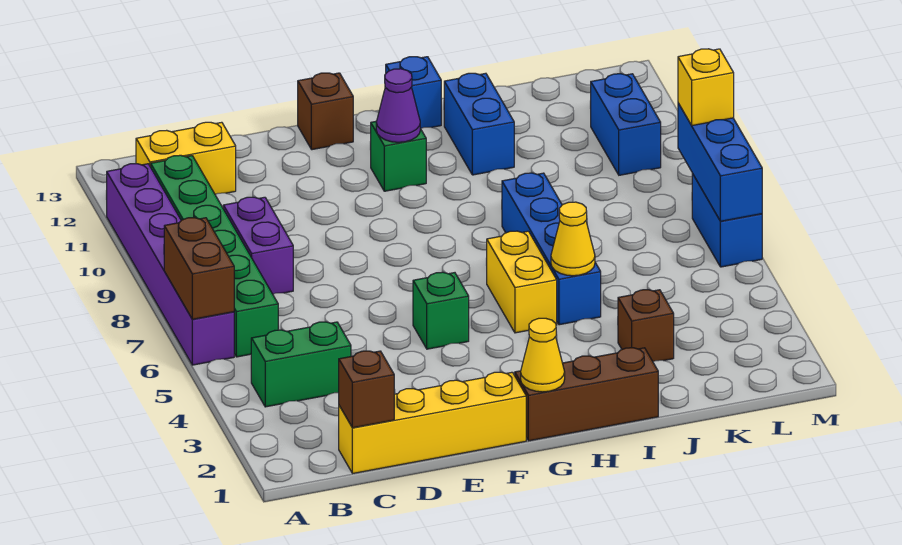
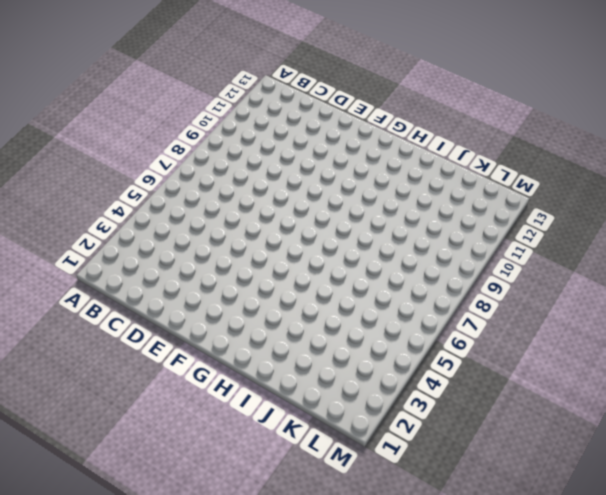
none -> purple 1x6 brick [106,164,234,365]
none -> green 1x2 brick [251,322,351,407]
none -> green 1x6 brick [151,155,278,357]

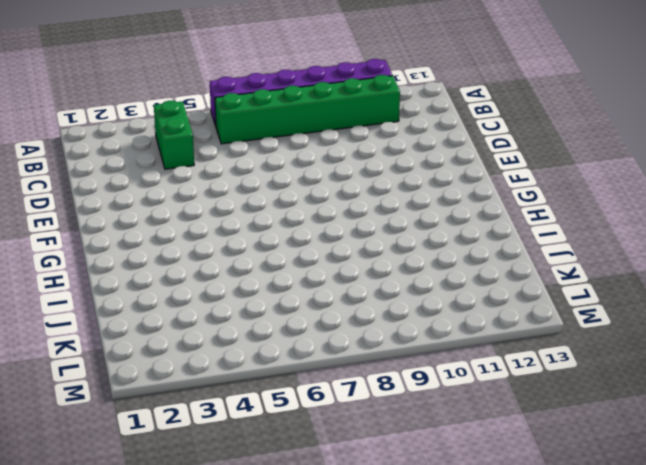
none -> yellow 1x2 brick [136,122,236,194]
none -> yellow 1x4 brick [339,372,526,473]
none -> purple 1x2 brick [223,197,293,294]

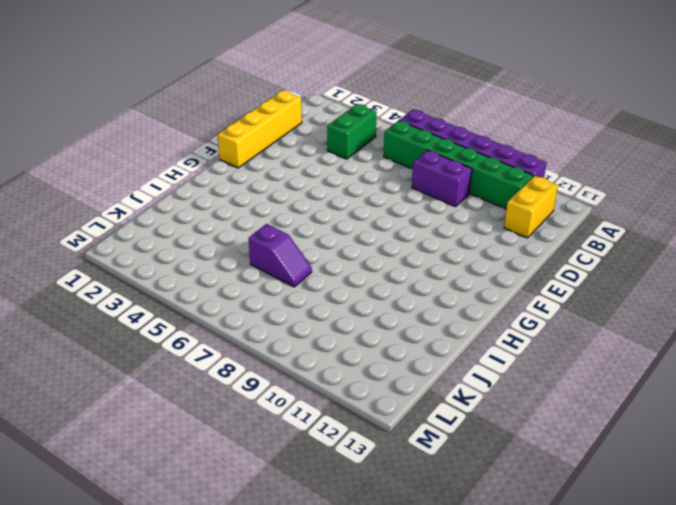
purple 1x2 slope [248,224,312,287] -> none
none -> green 1x1 brick [413,272,469,349]
none -> brown 1x1 brick [298,73,353,150]
none -> brown 1x3 brick [515,348,658,441]

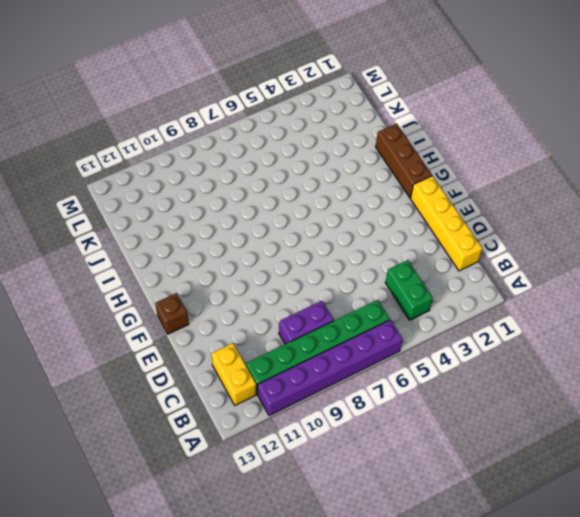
none -> green 1x1 brick [413,272,469,349]
none -> green 1x1 brick [370,121,426,191]
none -> yellow 1x2 brick [487,231,557,333]

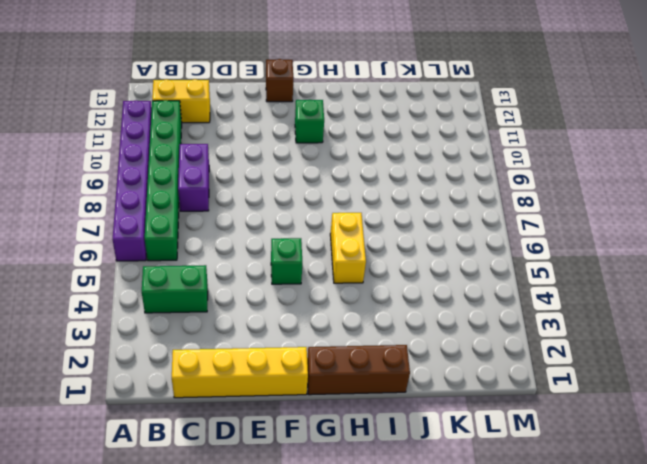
none -> blue 1x1 brick [386,57,441,129]
none -> blue 1x4 brick [502,173,601,325]
none -> blue 1x2 brick [444,73,514,175]

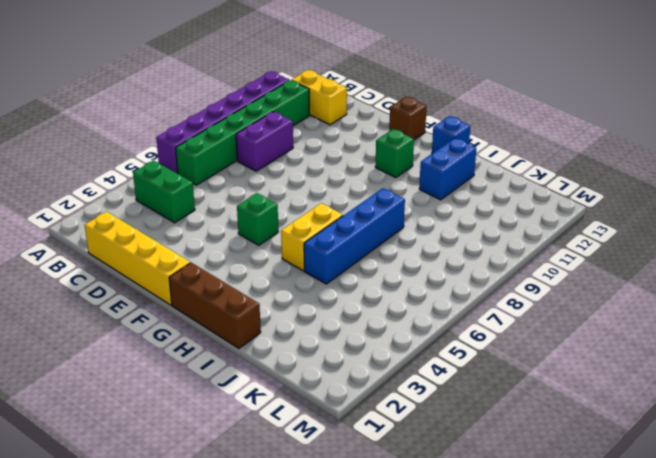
none -> brown 1x1 brick [618,290,674,361]
none -> blue 1x2 brick [591,74,661,175]
none -> blue 1x2 brick [692,174,762,267]

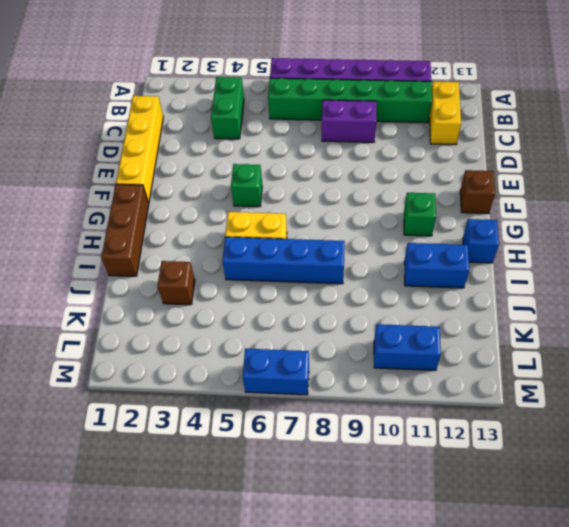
none -> brown 1x2 brick [164,218,234,319]
none -> brown 1x1 brick [339,351,394,428]
none -> yellow 1x1 cone [521,318,565,392]

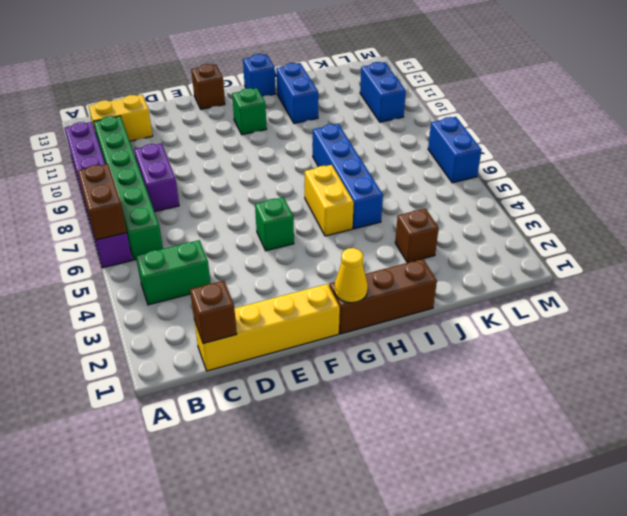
none -> purple 1x1 cone [376,69,420,142]
none -> yellow 1x1 cone [551,202,595,276]
none -> blue 1x3 brick [678,103,762,221]

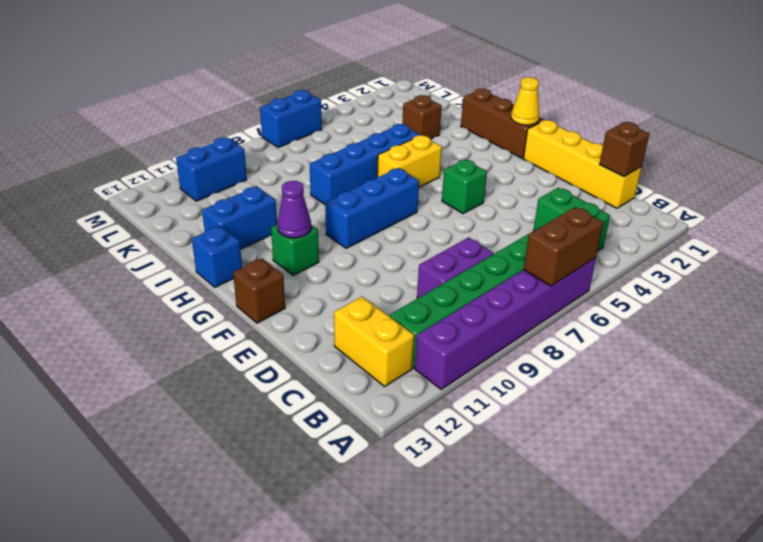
blue 1x3 brick [325,168,419,248] -> blue 1x3 brick moved to [678,103,762,221]
none -> yellow 1x1 cone [551,202,595,276]
none -> yellow 1x1 brick [678,49,734,126]

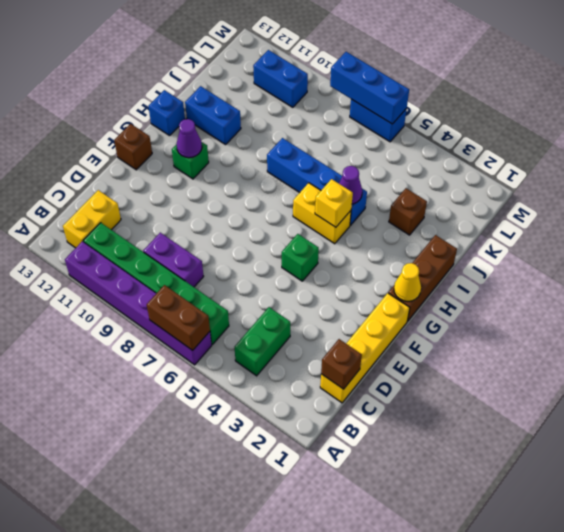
yellow 1x1 brick [315,179,353,227] -> yellow 1x1 brick moved to [678,49,734,126]
purple 1x1 cone [339,166,362,204] -> yellow 1x1 cone [551,202,595,276]

